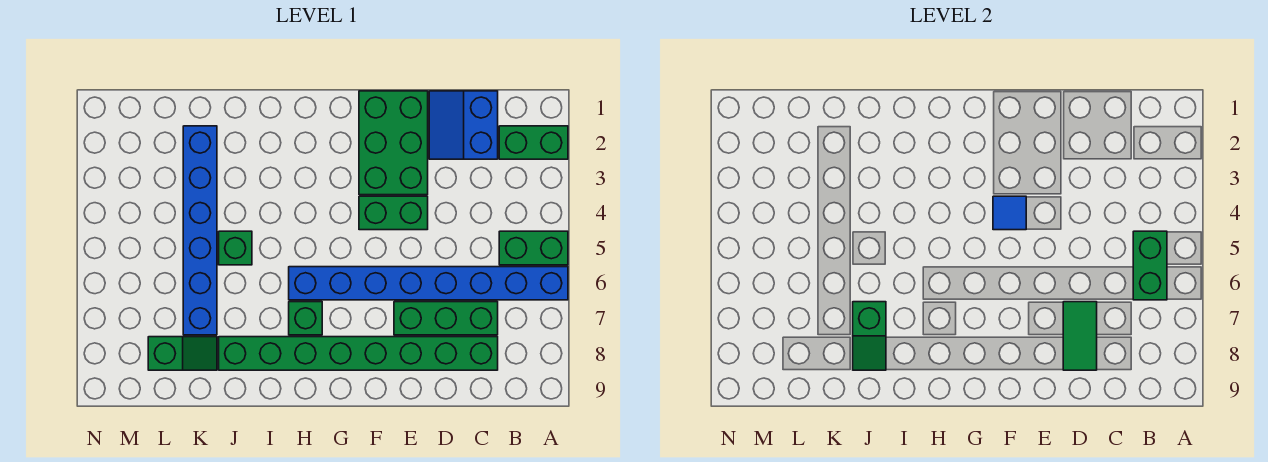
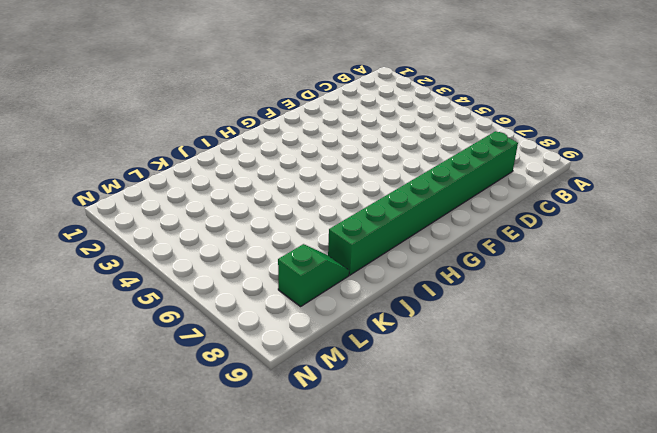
none -> green 1x2 brick [499,126,568,159]
none -> green 1x2 brick [499,231,568,265]
none -> blue 1x8 brick [289,267,568,300]

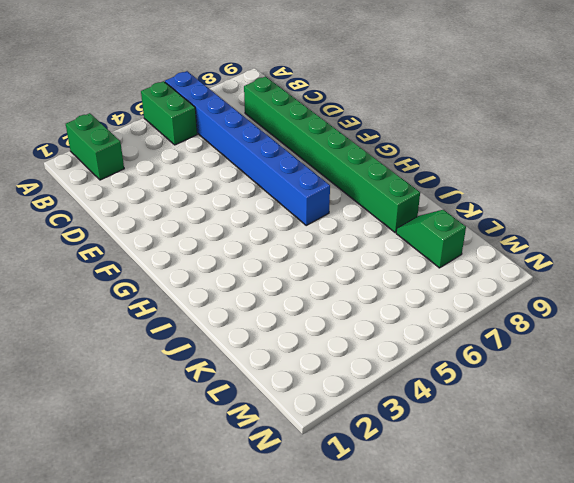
none -> blue 2x2 slope [429,91,498,159]
none -> green 1x3 brick [394,302,498,335]
none -> green 2x3 brick [359,91,428,195]

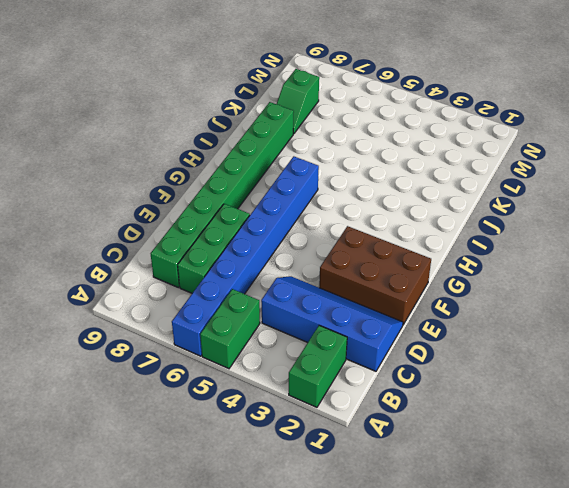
blue 2x4 slope [261,276,403,371] -> blue 2x2 slope [429,91,498,159]
brown 2x3 brick [319,226,431,325] -> green 2x3 brick [359,91,428,195]
none -> green 1x2 brick [359,196,428,230]
none -> green 1x1 brick [289,302,322,335]
none -> green 1x1 brick [219,231,252,265]

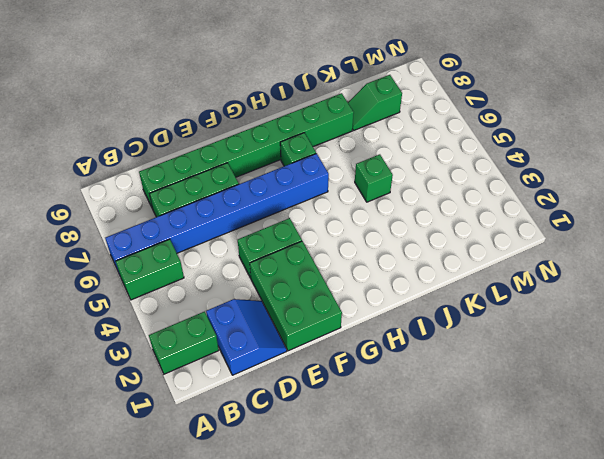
none -> blue 1x6 brick [183,126,217,335]
none -> green 1x2 brick [1133,231,1167,300]
none -> green 1x2 tile [1063,302,1097,370]

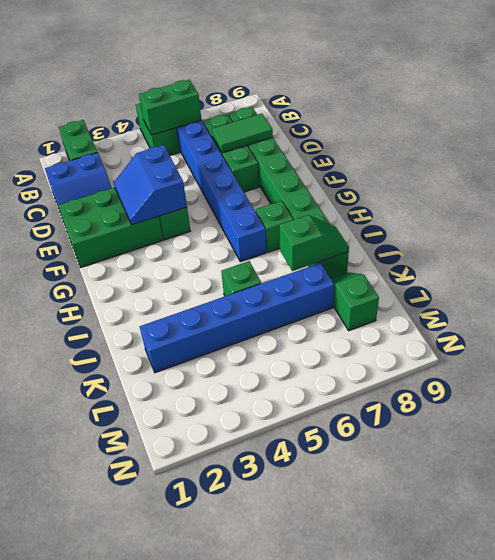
blue 2x2 slope [114,145,187,225] -> blue 1x1 tile [993,196,1026,230]

